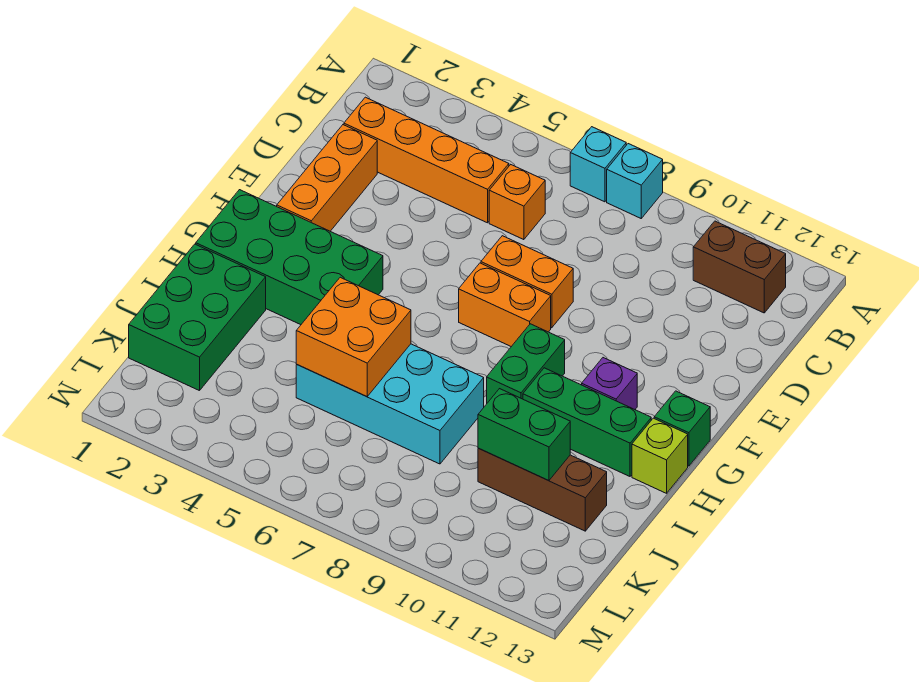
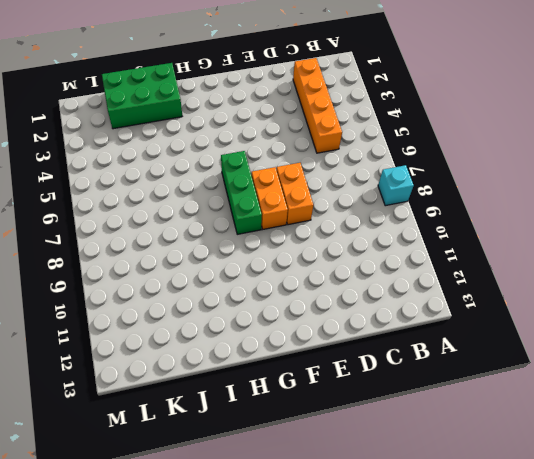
green 1x3 brick [221,151,262,234] -> green 1x3 brick moved to [523,368,651,476]
none -> cyan 1x1 brick [570,127,626,202]
none -> brown 1x2 brick [693,221,786,313]
none -> orange 1x1 brick [489,165,545,240]

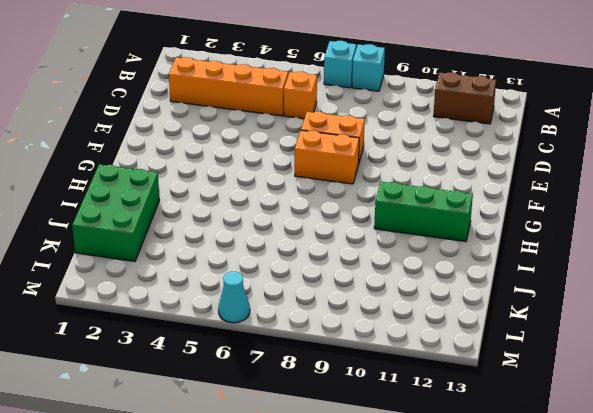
cyan 1x1 cone [218,272,250,323] -> none
none -> orange 1x3 brick [277,125,377,231]
none -> green 2x4 brick [196,190,383,325]
none -> green 1x2 brick [487,324,565,403]

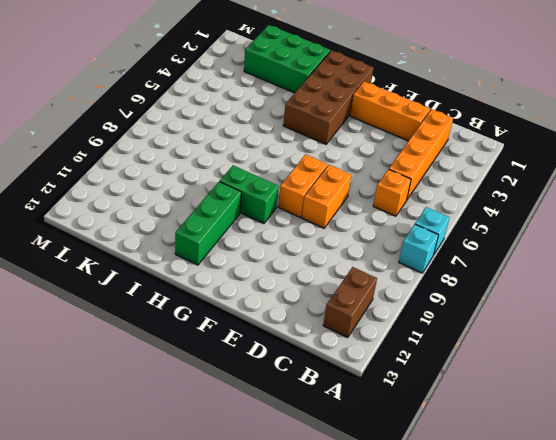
brown 2x4 brick [283,50,374,144] -> green 2x4 brick [196,190,383,325]
none -> purple 1x1 brick [582,358,637,409]
none -> green 1x1 brick [654,391,710,466]
none -> lime 1x1 brick [632,418,688,493]

